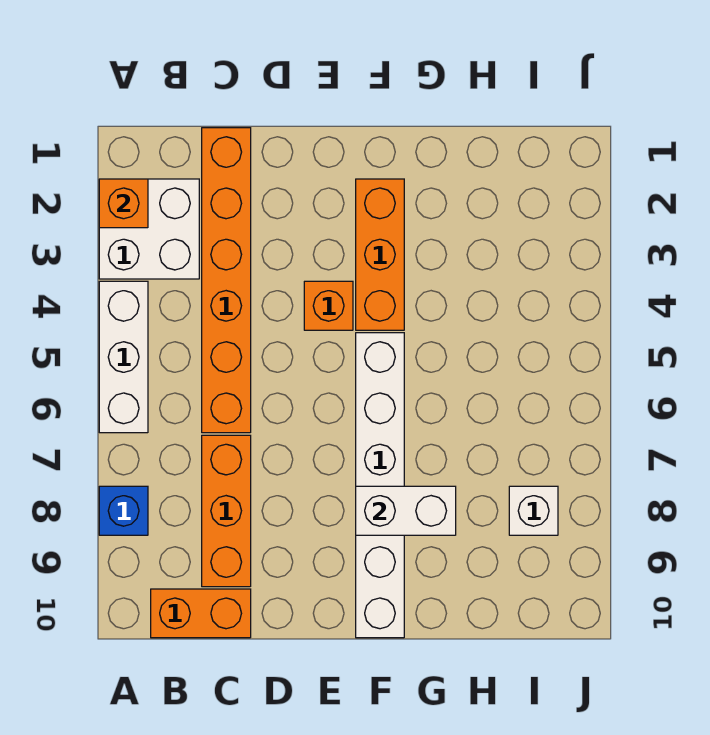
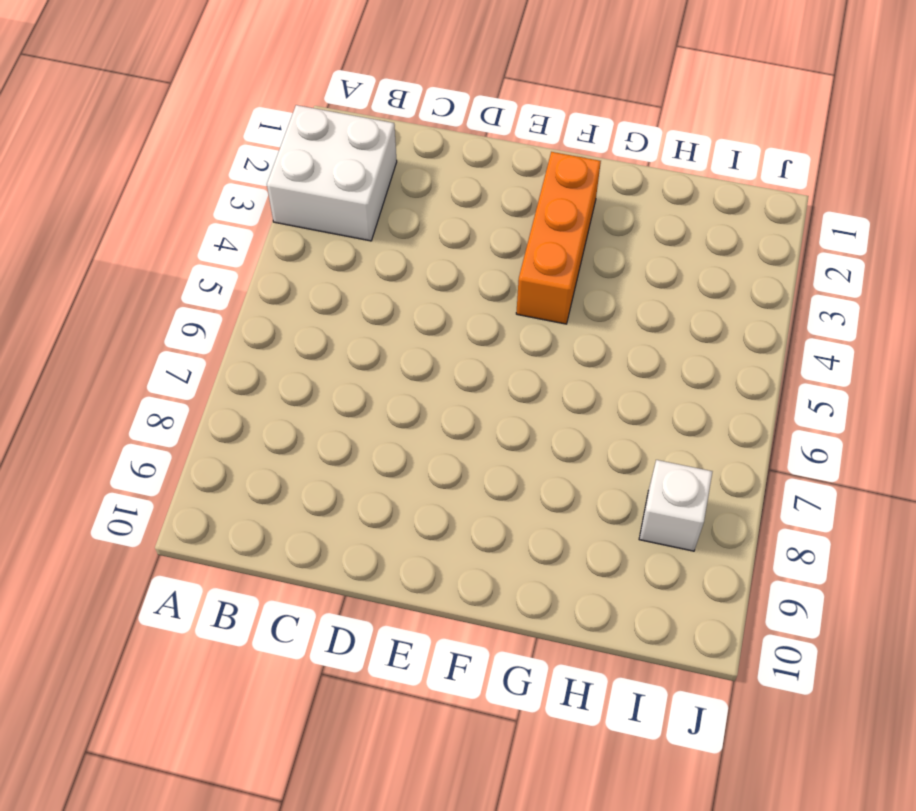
none -> white 1x3 brick [99,281,148,433]
none -> blue 1x1 brick [99,486,148,535]
none -> orange 1x2 brick [151,589,251,638]

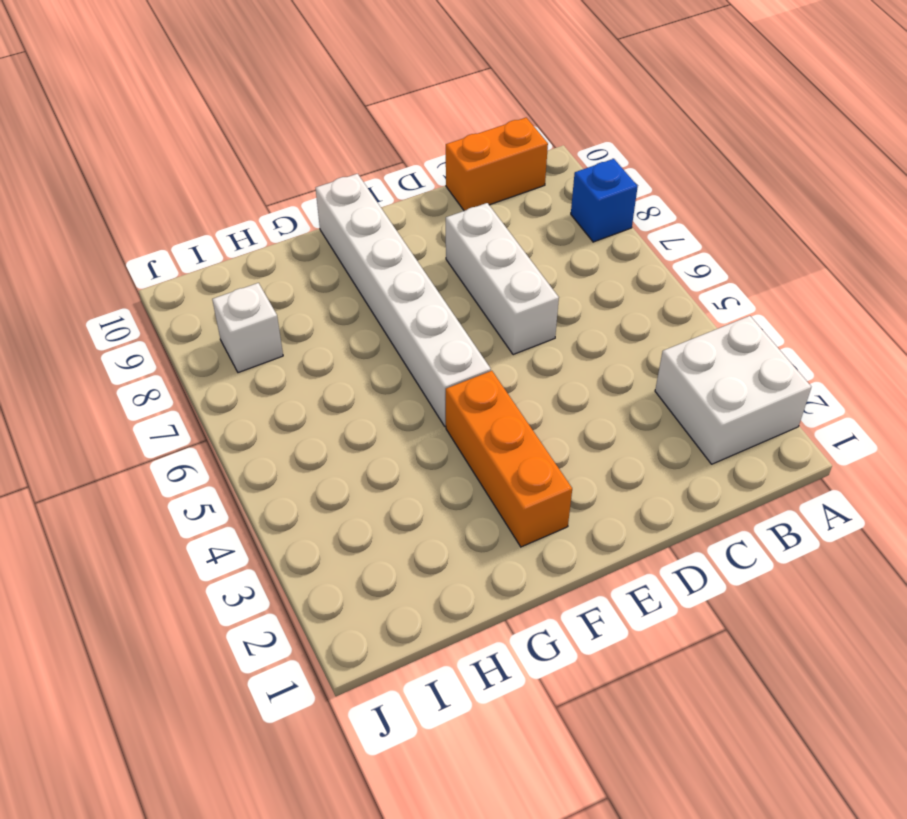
white 1x3 brick [446,203,559,355] -> white 1x3 brick moved to [99,281,148,433]
none -> orange 1x6 brick [202,128,251,433]
none -> orange 1x3 brick [202,435,251,587]
none -> orange 1x1 brick [304,281,353,330]

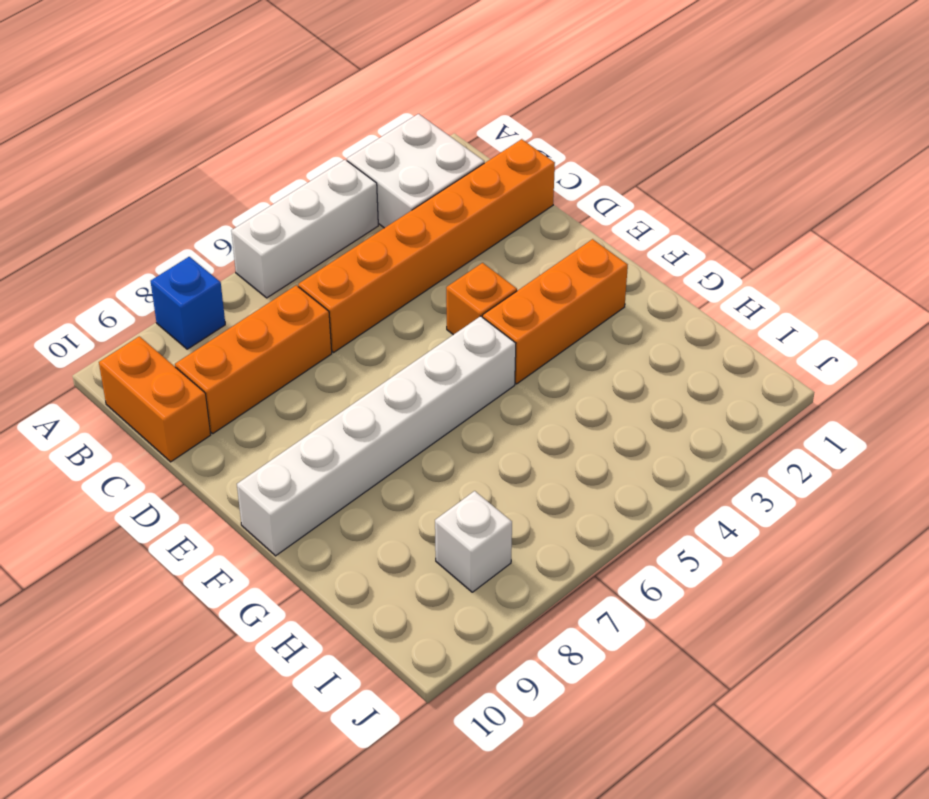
none -> orange 1x1 brick [99,179,148,228]
none -> white 1x2 brick [356,486,456,535]

